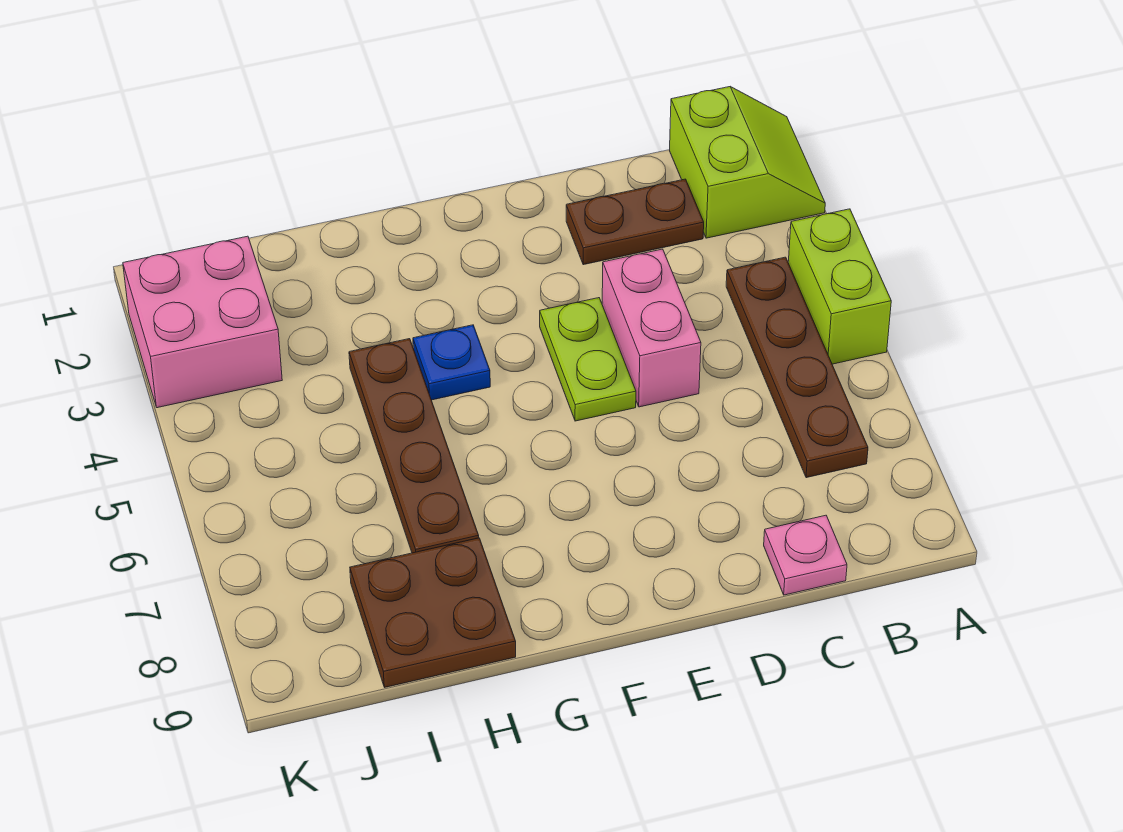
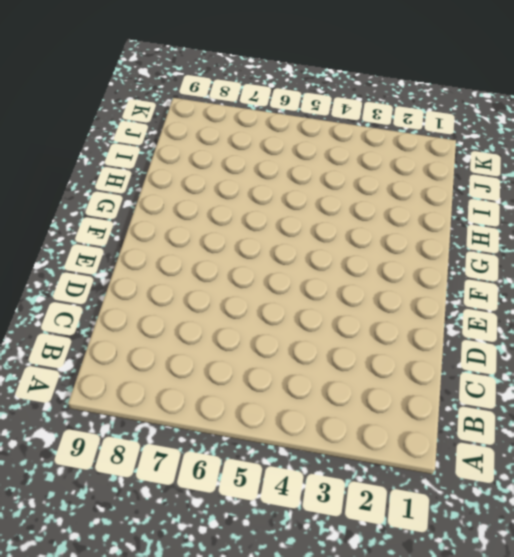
none -> lime 2x2 slope [670,87,825,238]
none -> lime 1x2 brick [788,209,891,364]

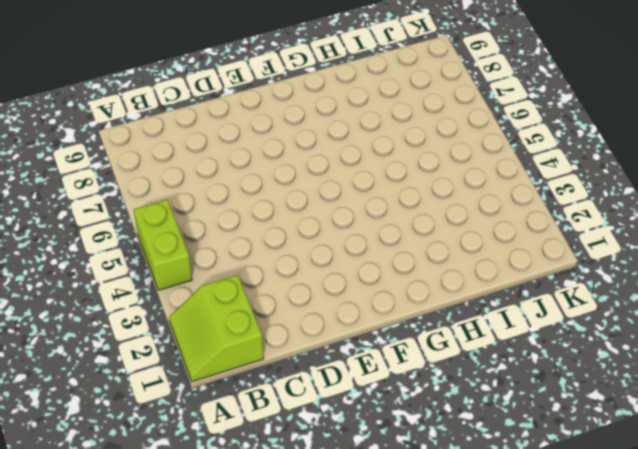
none -> brown 1x4 plate [726,257,868,478]
none -> brown 1x2 plate [566,179,704,265]

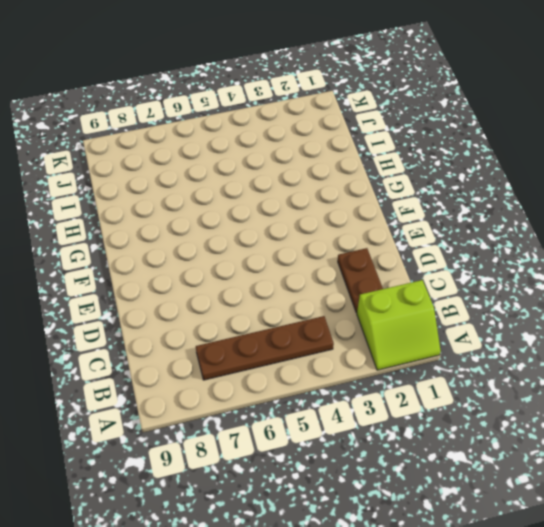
none -> lime 1x2 brick [788,209,891,364]
none -> pink 1x1 plate [764,515,847,595]

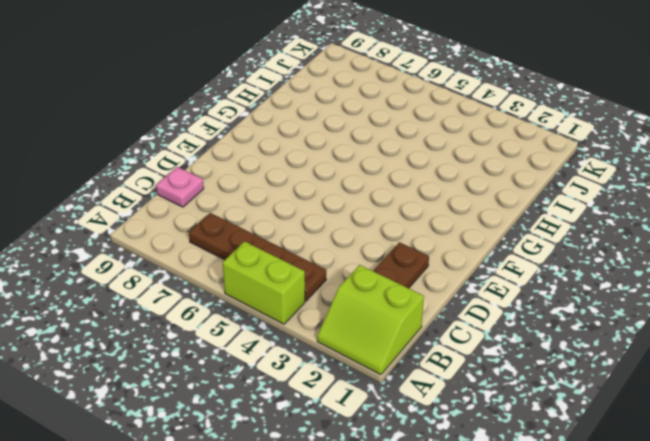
none -> pink 1x2 brick [602,249,701,407]
none -> lime 1x2 plate [540,298,636,421]

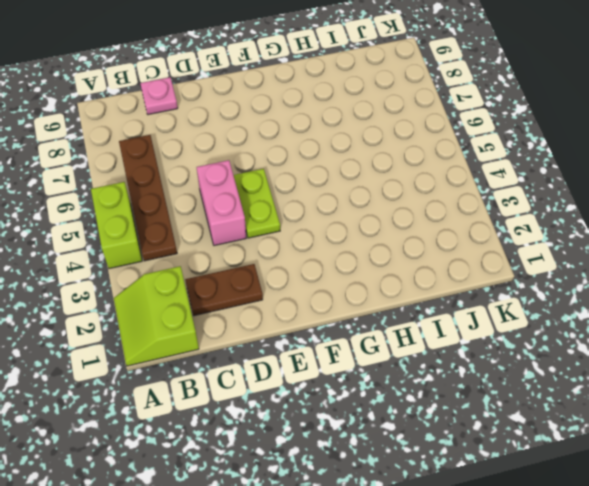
none -> blue 1x1 plate [413,325,490,400]
none -> brown 1x4 plate [349,339,479,553]

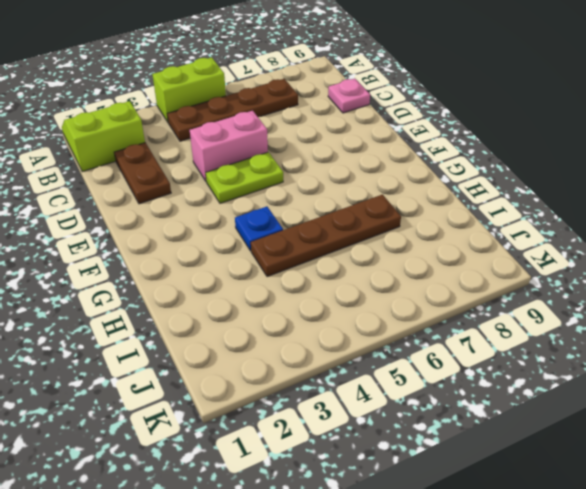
none -> brown 2x2 plate [350,538,516,687]
none -> pink 2x2 brick [123,236,282,408]

